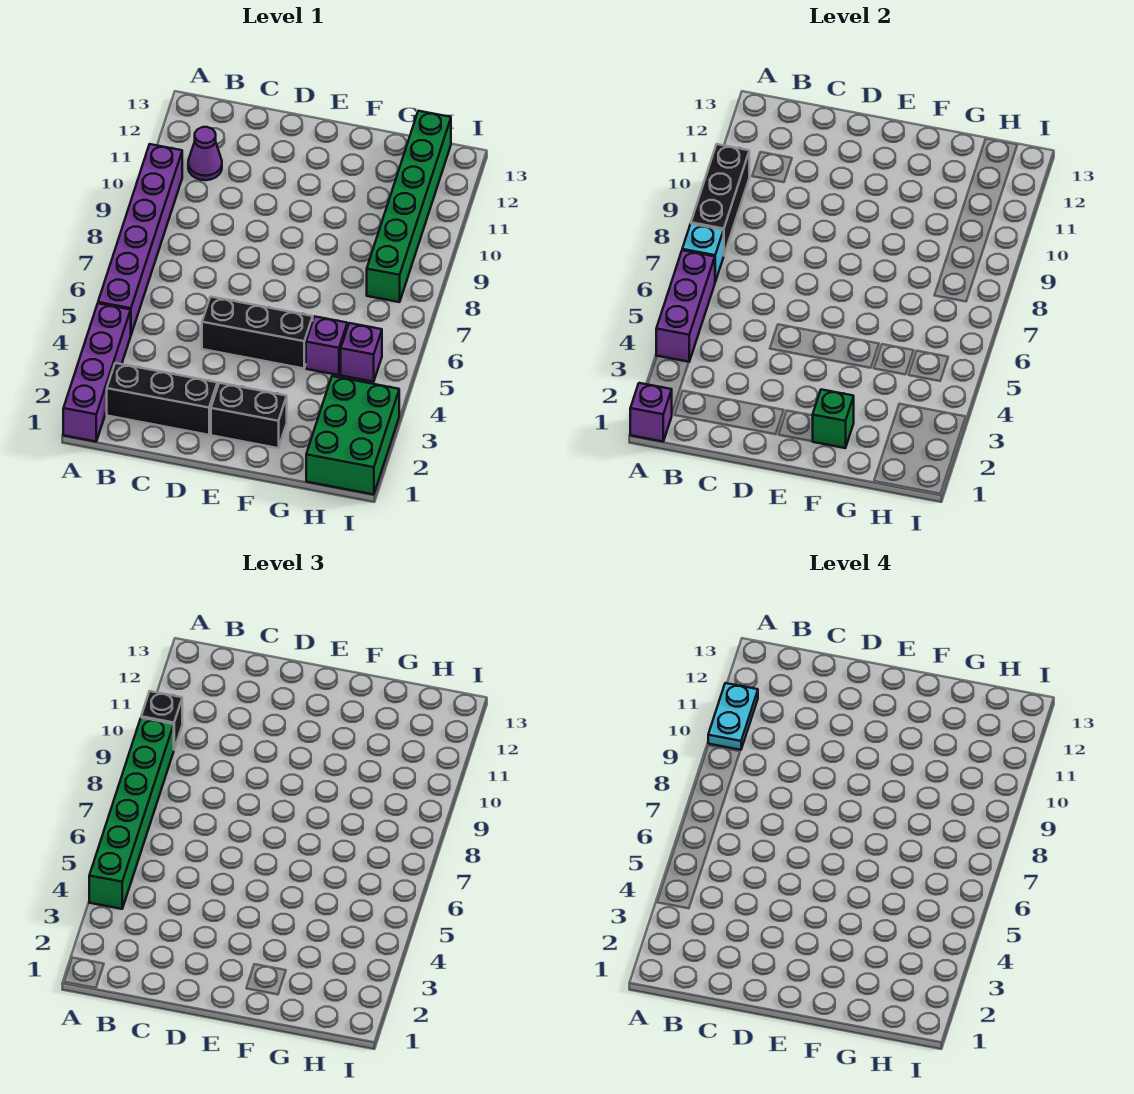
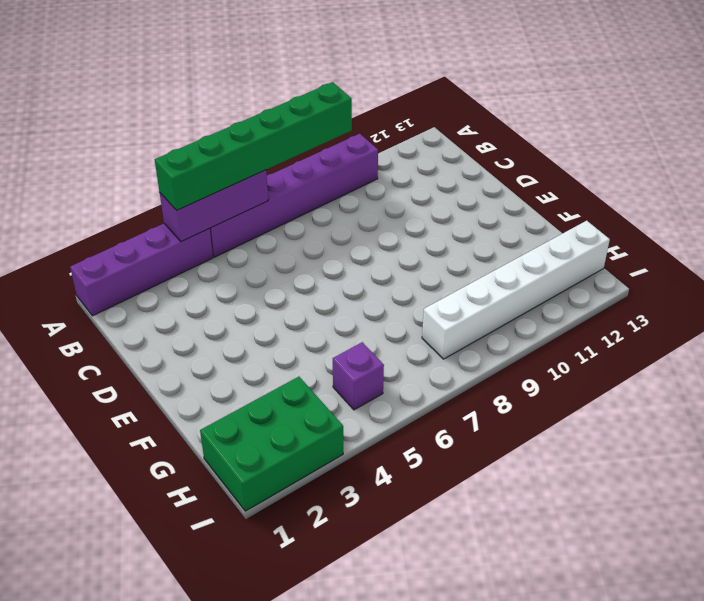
white 1x6 brick [422,221,610,359] -> green 1x6 brick [367,111,451,302]
none -> black 1x3 brick [107,363,217,435]
none -> purple 1x1 cone [188,127,222,180]
none -> black 1x3 brick [202,297,313,368]

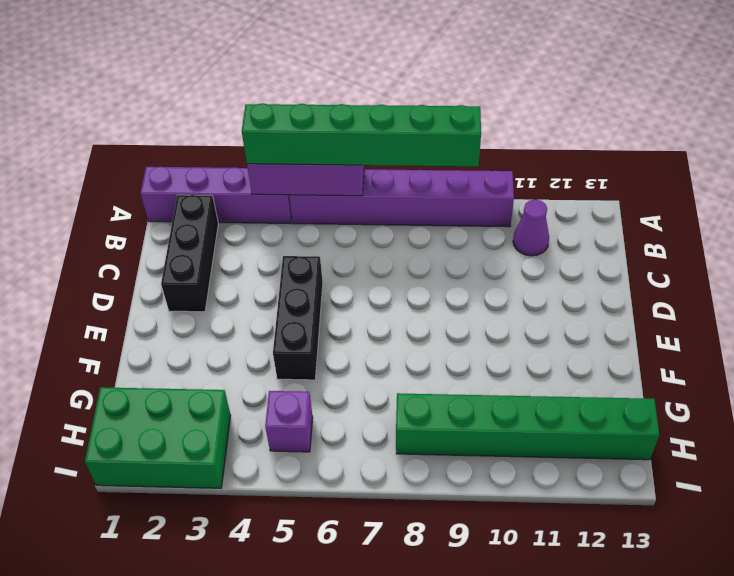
none -> black 1x2 brick [211,383,287,448]
none -> purple 1x1 brick [306,317,347,375]
none -> purple 1x1 brick [630,383,672,442]

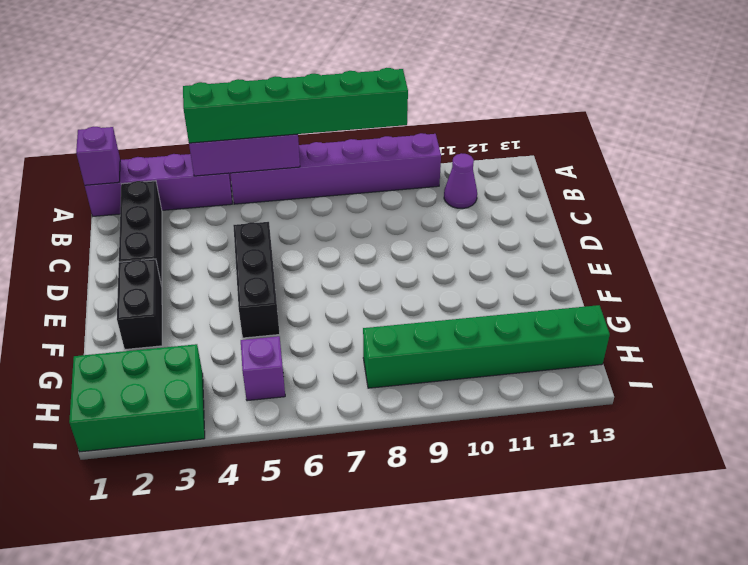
none -> purple 1x1 brick [306,317,347,375]
none -> cyan 1x1 brick [682,224,724,282]
none -> black 1x3 brick [691,144,749,254]

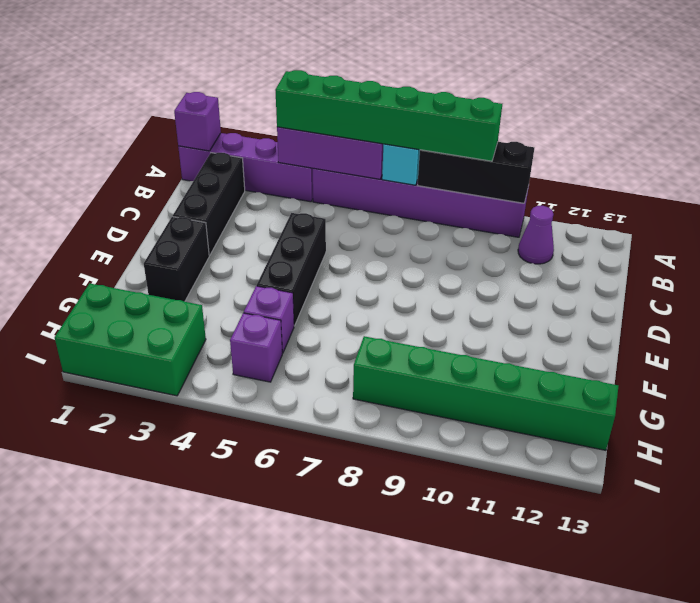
none -> green 1x1 brick [812,389,854,448]
none -> black 1x1 brick [141,691,182,749]
none -> cyan 1x2 plate [708,683,758,750]

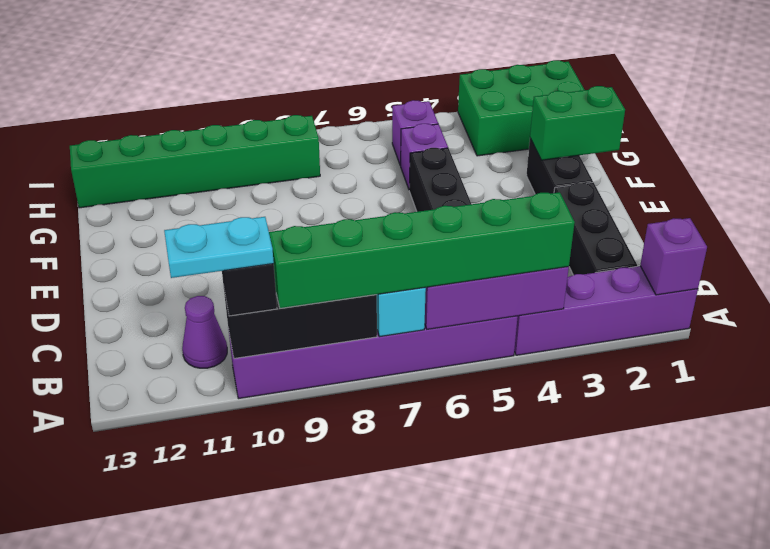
green 1x2 brick [530,86,625,160] -> green 1x1 brick [812,389,854,448]

